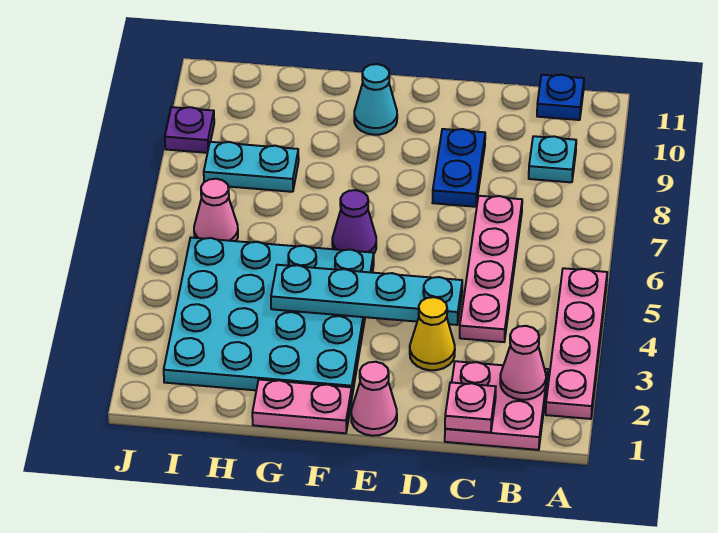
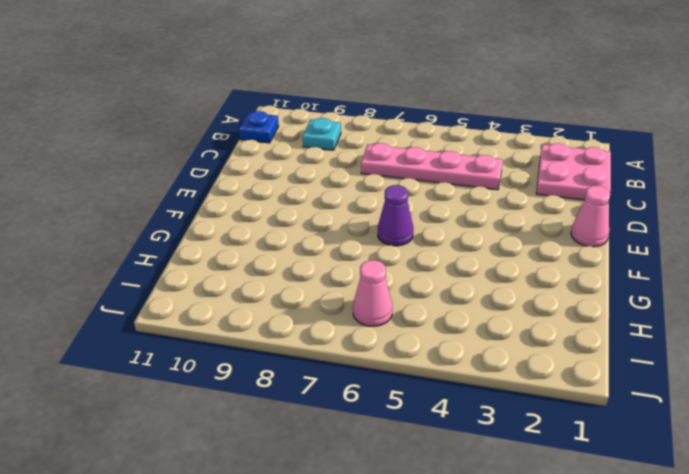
none -> pink 1x4 plate [546,268,607,419]
none -> yellow 1x1 cone [410,297,455,370]
none -> blue 1x2 plate [432,129,485,207]

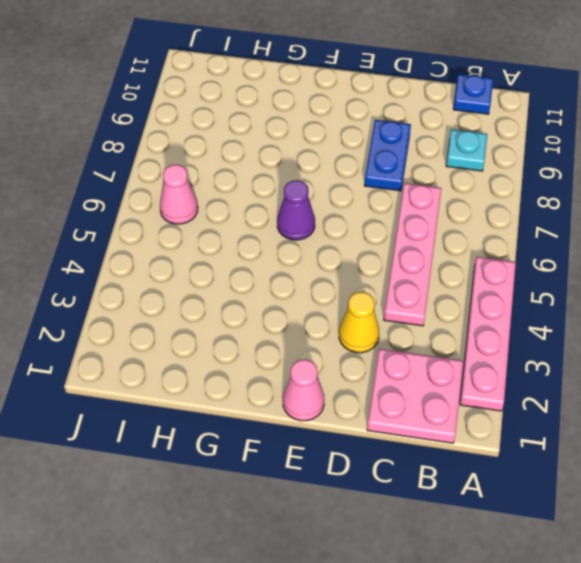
none -> pink 1x2 plate [252,380,352,433]
none -> cyan 4x4 plate [164,238,374,395]
none -> cyan 1x1 cone [354,64,397,135]

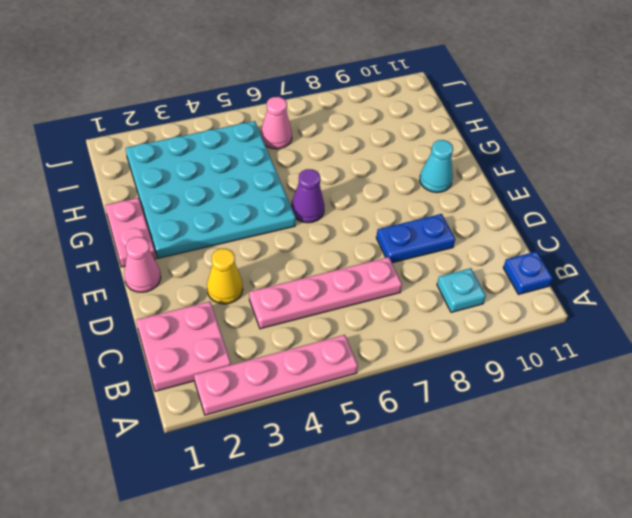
none -> cyan 1x2 plate [204,142,299,192]
none -> purple 1x1 plate [165,107,214,153]
none -> pink 1x1 cone [500,326,546,400]

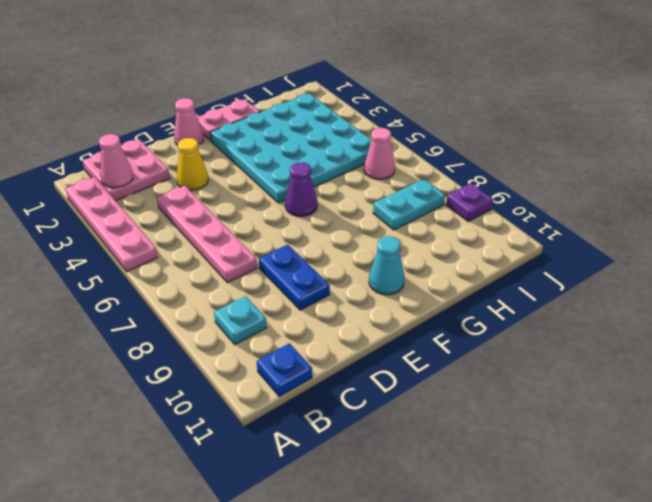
none -> pink 1x1 plate [445,382,496,433]
none -> cyan 1x4 plate [271,265,462,325]

